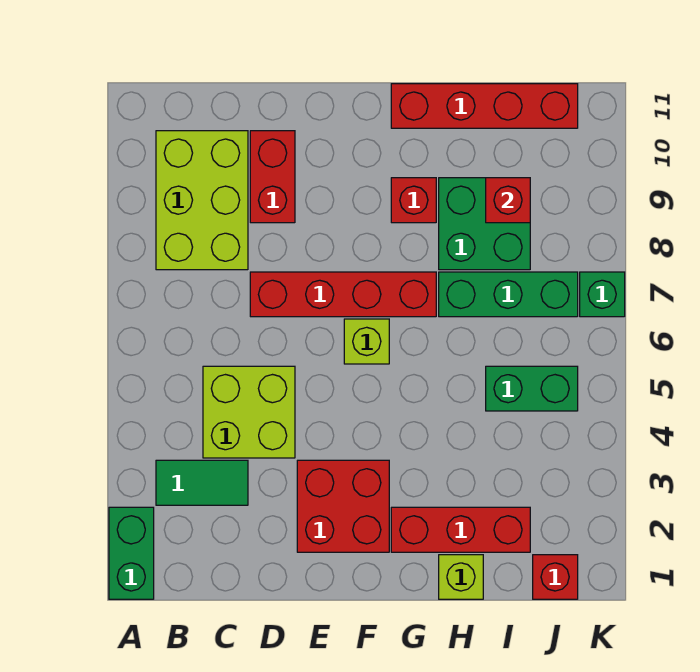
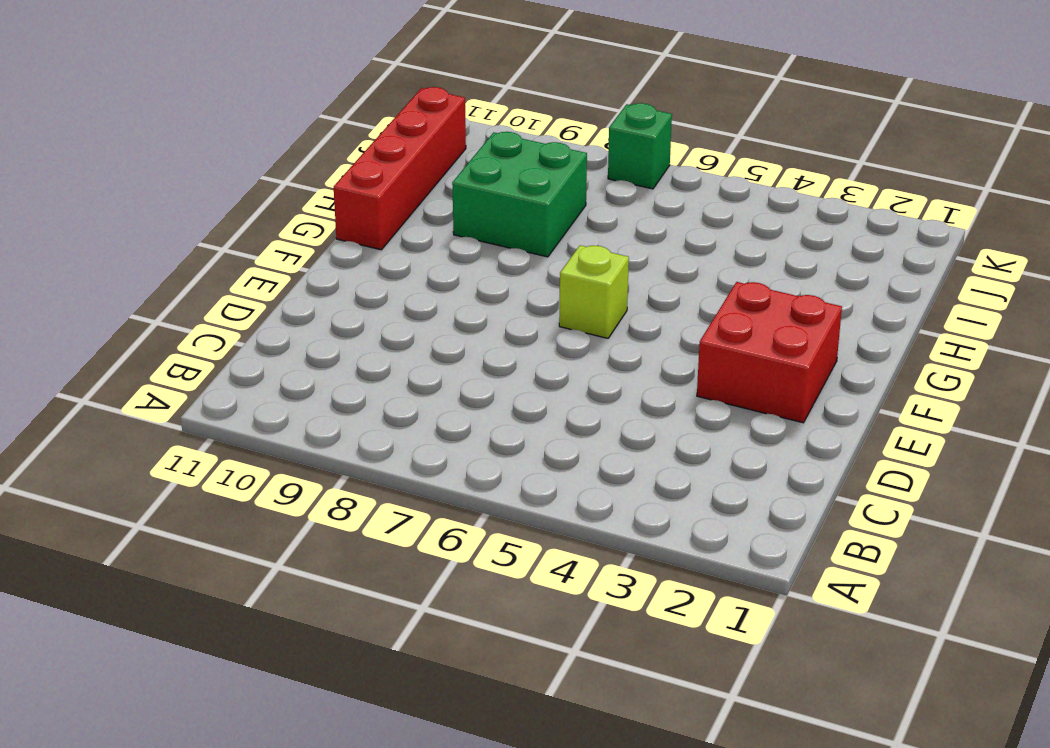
none -> green 1x2 brick [109,507,154,599]
none -> green 1x2 tile [156,460,248,505]
none -> lime 2x3 brick [156,131,248,270]

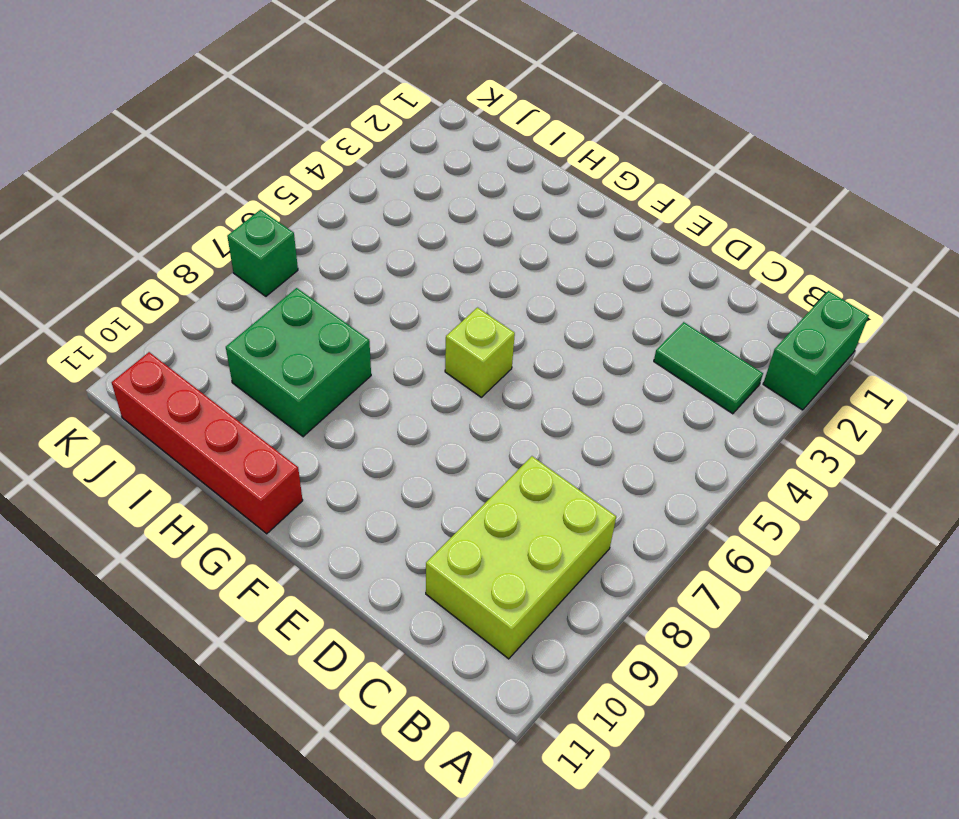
none -> lime 2x2 brick [203,366,295,458]
none -> red 1x4 brick [250,272,436,317]
none -> red 1x2 brick [250,131,295,223]

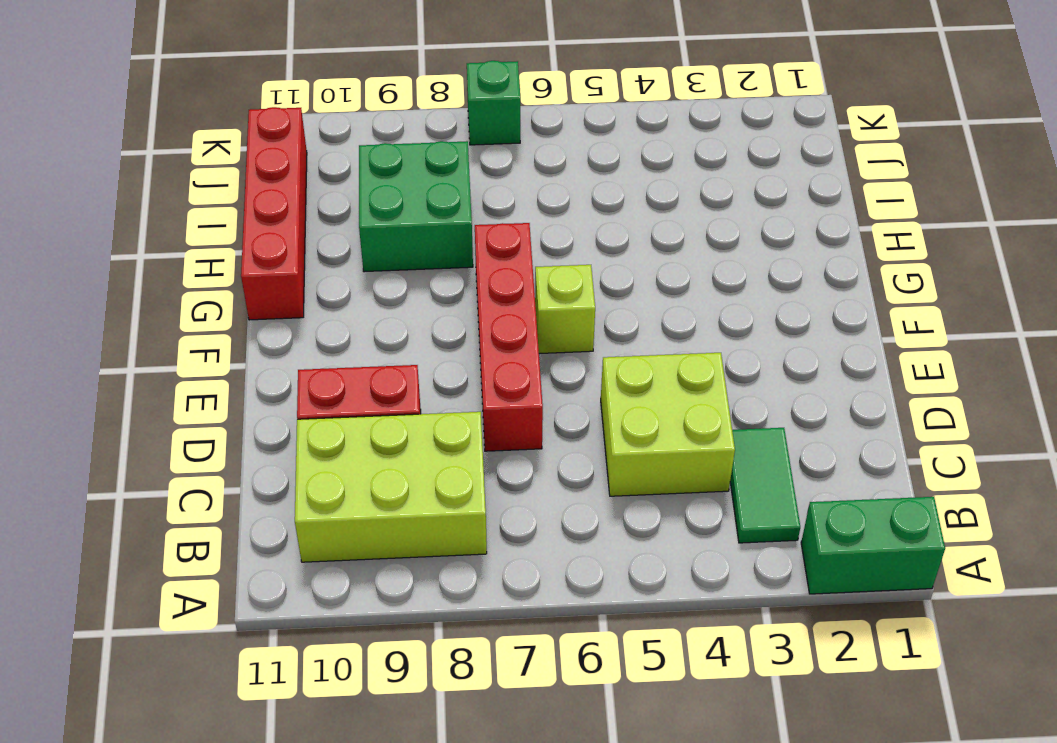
none -> red 2x2 brick [297,460,389,552]
none -> red 1x3 brick [391,507,530,552]
none -> red 1x1 brick [391,178,436,223]

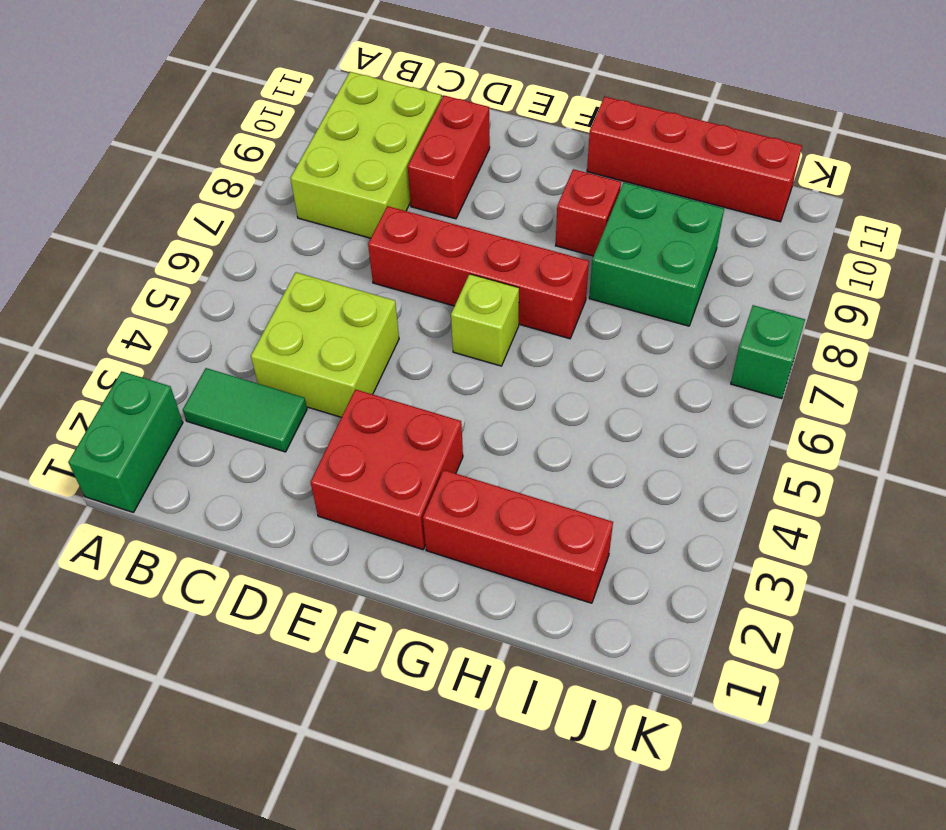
none -> lime 1x1 brick [439,555,483,599]
none -> green 1x3 brick [439,272,578,317]
none -> green 1x2 brick [486,366,578,411]

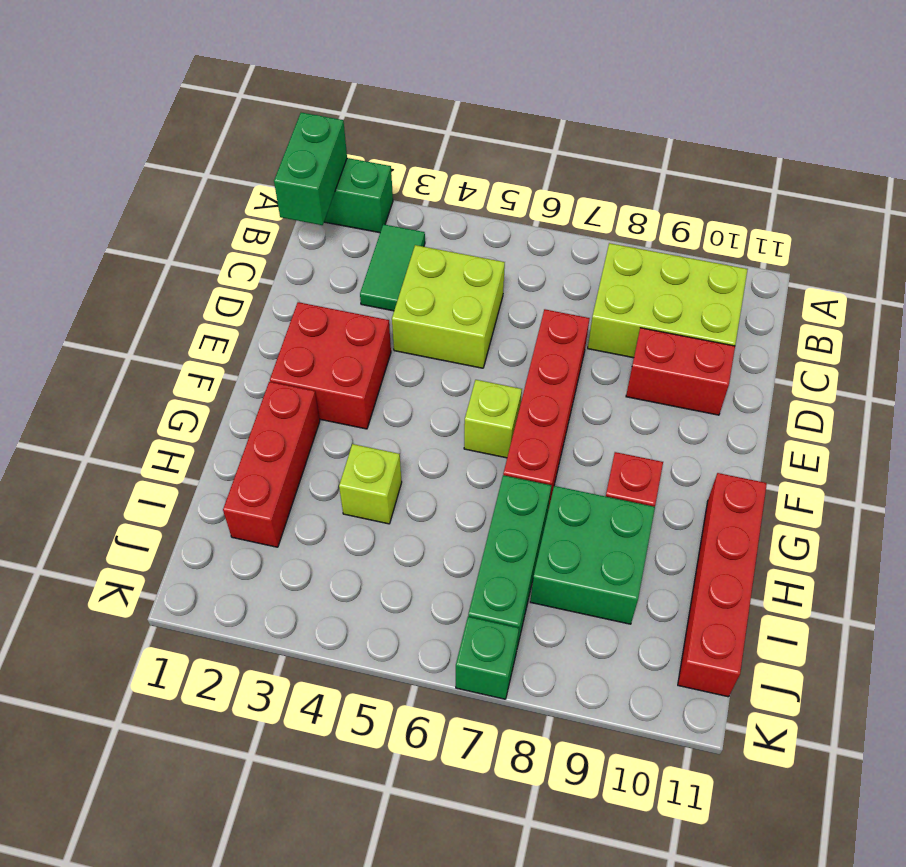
green 1x2 brick [274,113,347,225] -> green 1x2 brick moved to [486,366,578,411]
lime 1x1 brick [339,444,402,524] -> lime 1x1 brick moved to [439,555,483,599]
none -> red 1x1 brick [533,555,578,599]
none -> red 1x1 brick [486,178,530,223]

